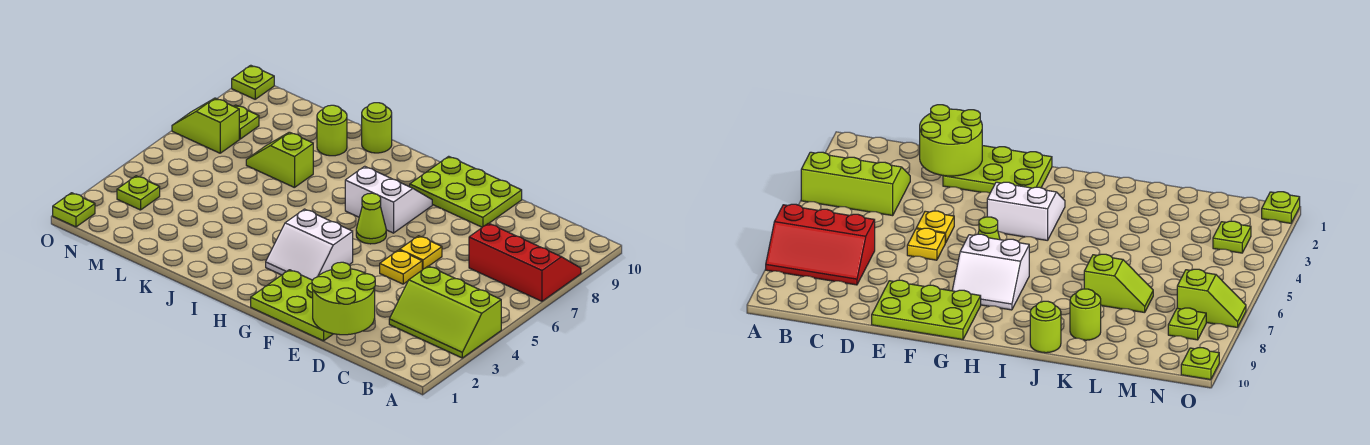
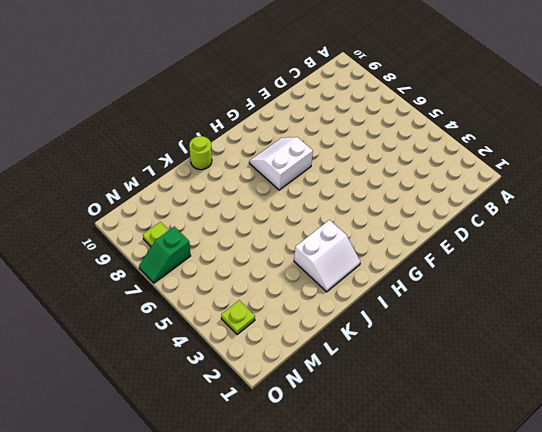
white 2x2 slope [294,220,360,292] -> white 2x2 slope moved to [266,209,353,280]
green 1x2 slope [139,227,191,283] -> lime 1x2 slope [172,98,239,153]
none -> lime 2x3 slope [389,266,501,358]
none -> red 2x3 slope [469,223,581,301]
none -> lime 2x3 plate [251,270,333,341]

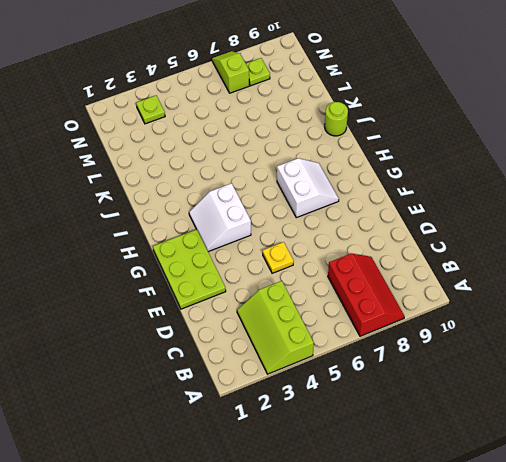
none -> yellow 1x1 plate [400,236,442,270]
none -> lime 2x3 plate [410,156,522,227]
none -> lime 1x1 cone [356,193,386,244]

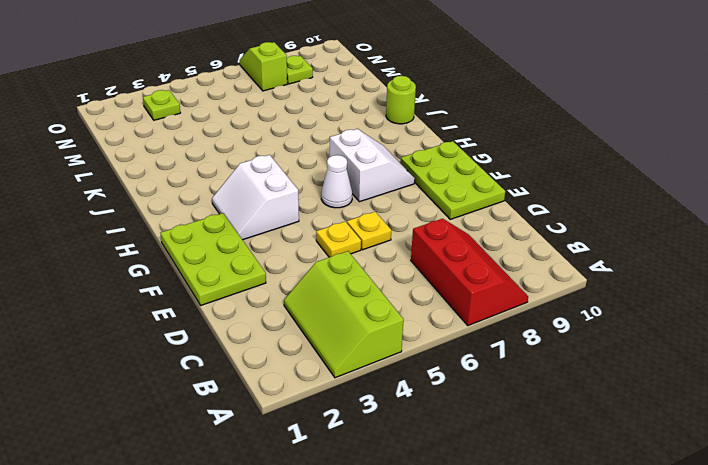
white 1x1 cone [321,155,352,208] -> lime 1x1 cone [356,193,386,244]
none -> lime 1x2 slope [246,132,313,188]
none -> lime 1x1 round brick [317,105,347,156]
none -> lime 1x1 plate [53,193,95,227]

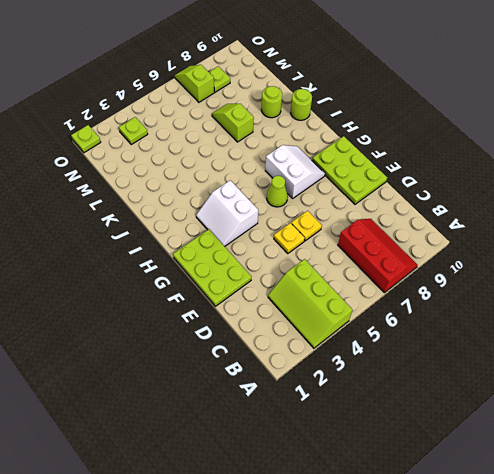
none -> lime 1x1 plate [232,65,274,99]
none -> lime 2x2 round brick [312,262,375,335]

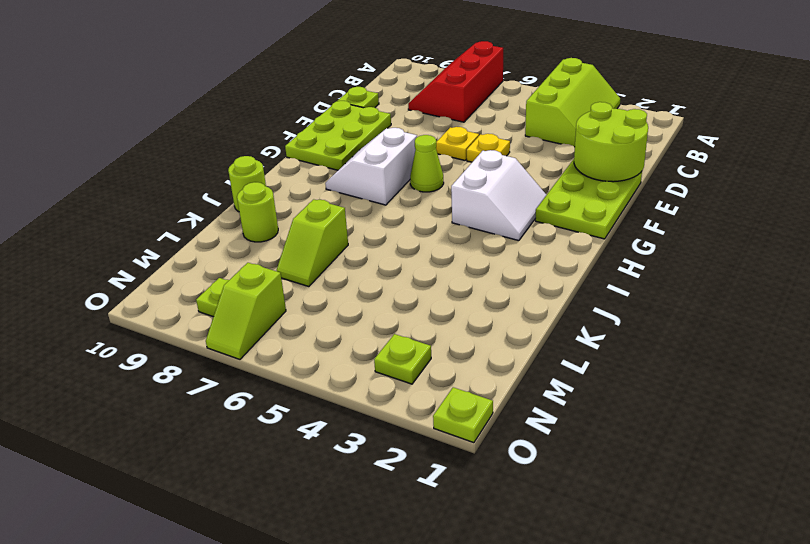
lime 1x1 plate [338,87,379,108] -> lime 1x1 plate moved to [232,65,274,99]

